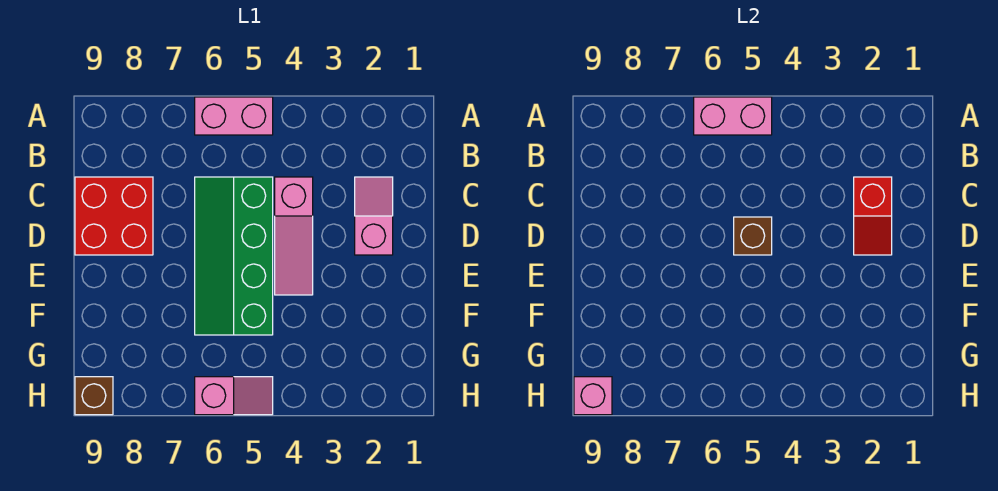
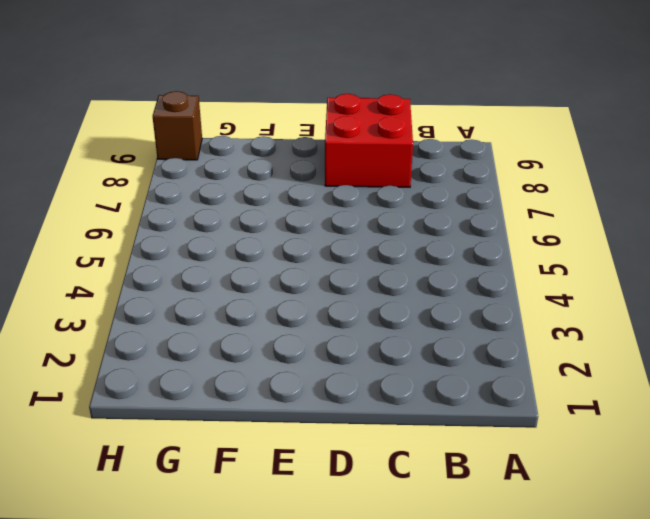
none -> pink 1x2 brick [195,97,273,135]
none -> pink 1x2 slope [355,177,393,255]

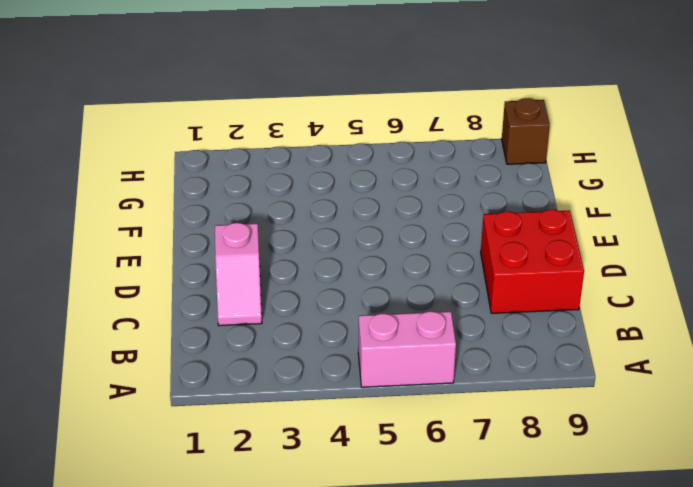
none -> pink 1x3 slope [275,177,313,295]
none -> green 2x4 slope [195,177,273,335]

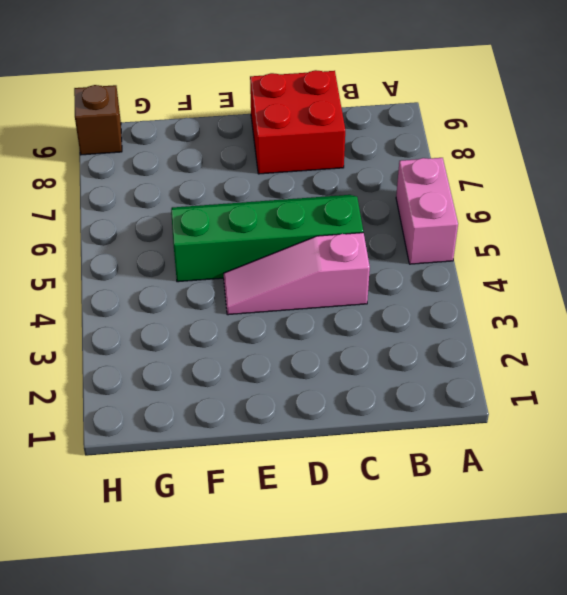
none -> pink 1x2 slope [355,177,393,255]
none -> pink 1x2 slope [195,377,273,415]

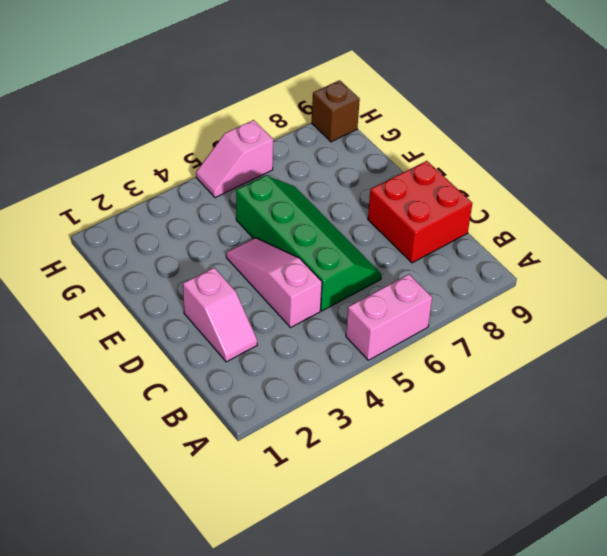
none -> pink 1x2 brick [694,97,772,135]
none -> red 1x2 slope [854,177,892,255]

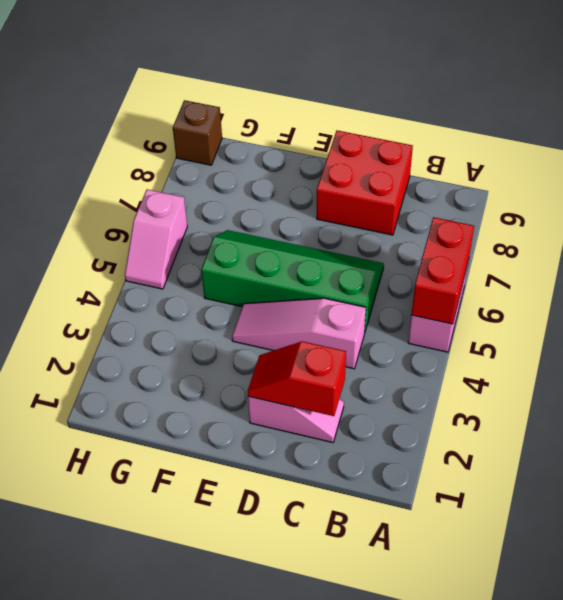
red 1x2 brick [412,217,474,324] -> pink 1x2 brick [694,97,772,135]
none -> brown 1x1 brick [734,217,772,255]
none -> pink 1x1 brick [574,377,612,415]

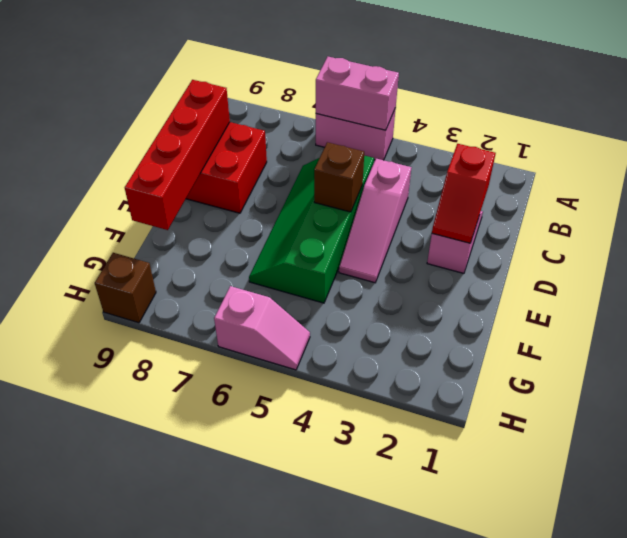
red 1x4 brick [125,80,230,230] -> none
none -> pink 1x1 brick [574,377,612,415]

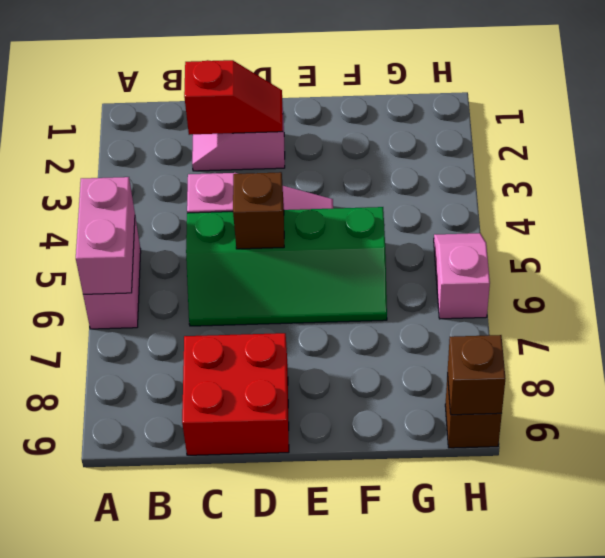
brown 1x1 brick [448,335,505,415] -> pink 1x1 brick [574,377,612,415]

